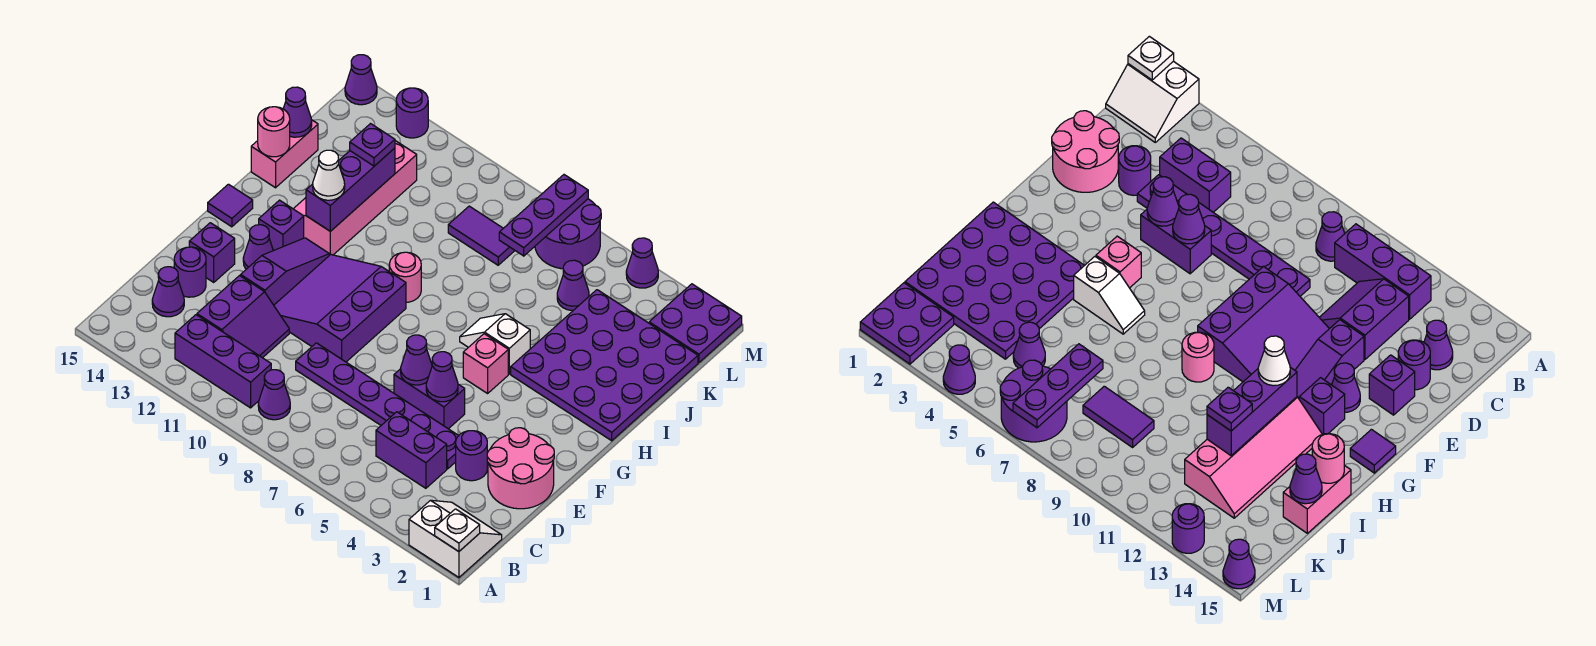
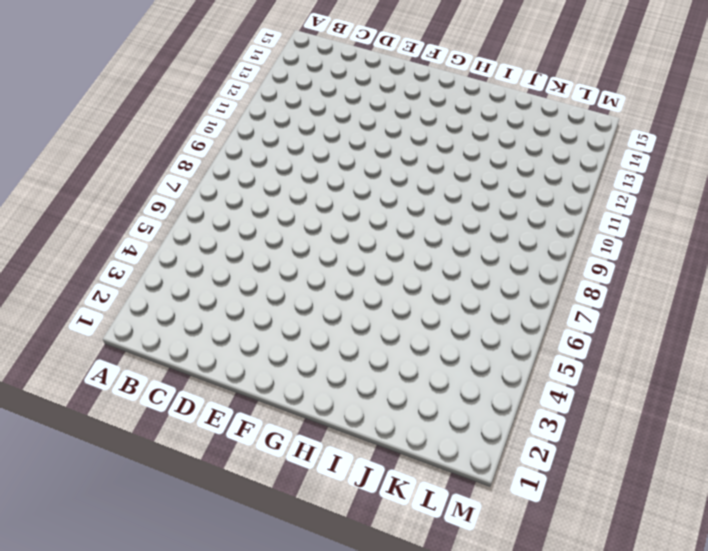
none -> white 2x2 slope [409,500,502,577]
none -> purple 1x1 cone [258,370,290,420]
none -> purple 1x3 brick [175,315,271,408]
none -> purple 1x2 brick [376,412,447,488]

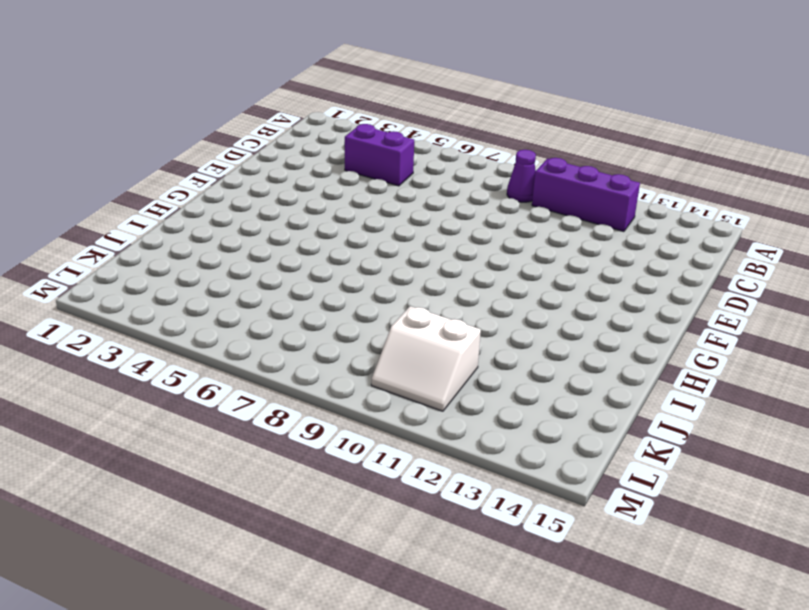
white 2x2 slope [371,306,481,411] -> white 2x2 slope moved to [409,500,502,577]
none -> purple 2x2 slope [197,276,289,358]
none -> purple 1x1 cone [152,267,184,317]
none -> pink 2x2 round brick [487,428,554,509]
none -> purple 1x1 round brick [456,431,487,481]

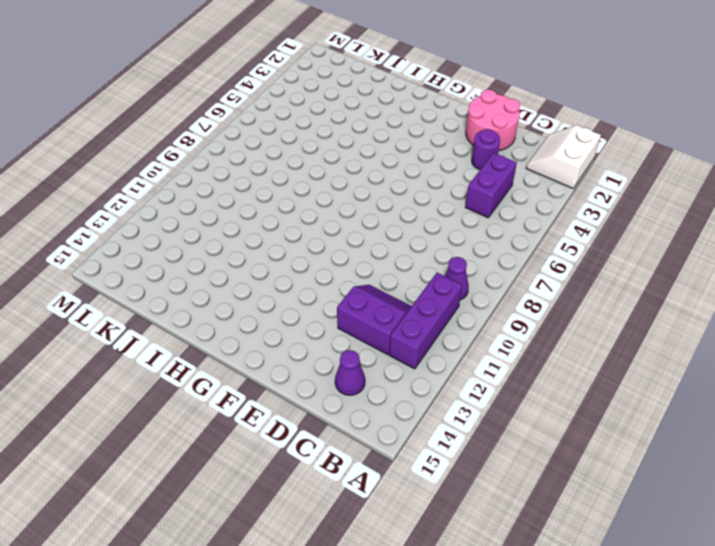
none -> purple 1x6 plate [296,343,458,469]
none -> purple 1x1 round brick [174,247,206,297]
none -> purple 1x2 brick [394,369,465,429]
none -> purple 3x3 slope [274,255,406,362]

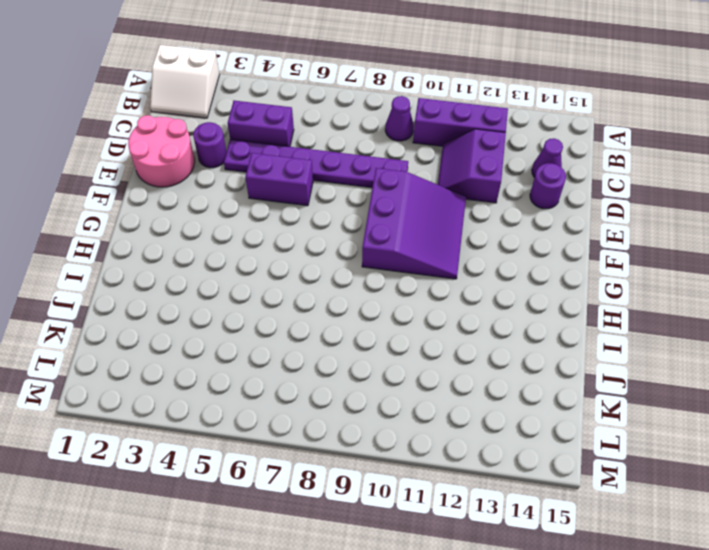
none -> purple 1x3 slope [241,238,329,305]
none -> purple 1x1 brick [189,223,235,282]
none -> purple 1x1 cone [243,225,273,269]
none -> pink 1x1 brick [463,334,508,393]

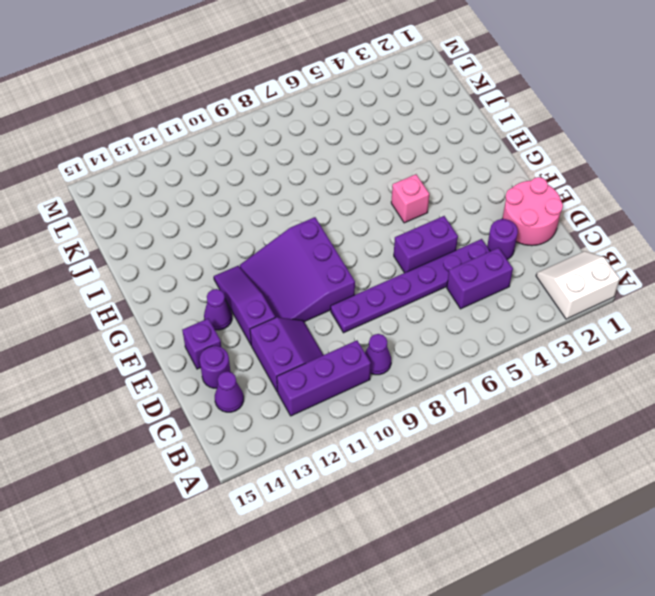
none -> purple 1x1 brick [259,200,304,251]
none -> purple 1x1 tile [208,184,253,227]
none -> purple 4x4 plate [511,290,698,441]
none -> white 1x2 slope [460,314,530,374]

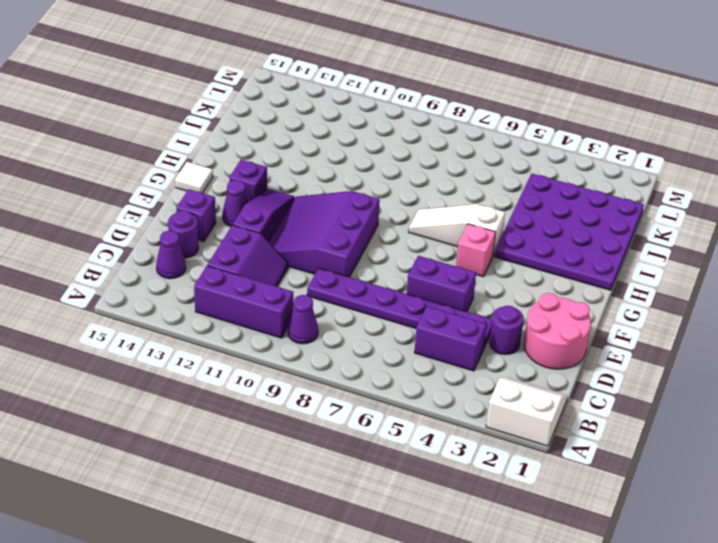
white 1x1 tile [175,162,213,193] -> purple 1x1 tile [208,184,253,227]
white 1x3 slope [409,204,505,256] -> white 1x2 slope [460,314,530,374]
none -> pink 1x1 round brick [389,252,421,302]
none -> pink 2x4 slope [294,141,417,255]
none -> pink 1x2 brick [251,120,318,188]
none -> purple 1x1 cone [557,260,589,311]

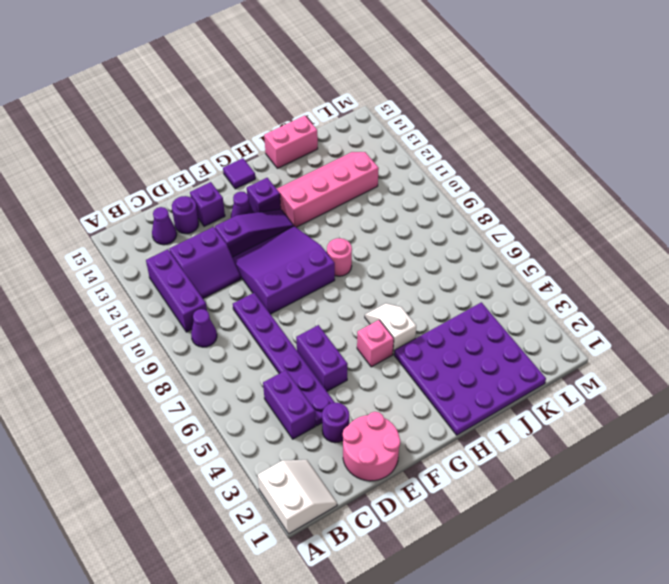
none -> purple 1x1 cone [557,260,589,311]
none -> purple 1x2 tile [448,206,515,265]
none -> purple 2x2 plate [649,284,742,362]
none -> purple 2x2 round brick [535,199,601,269]

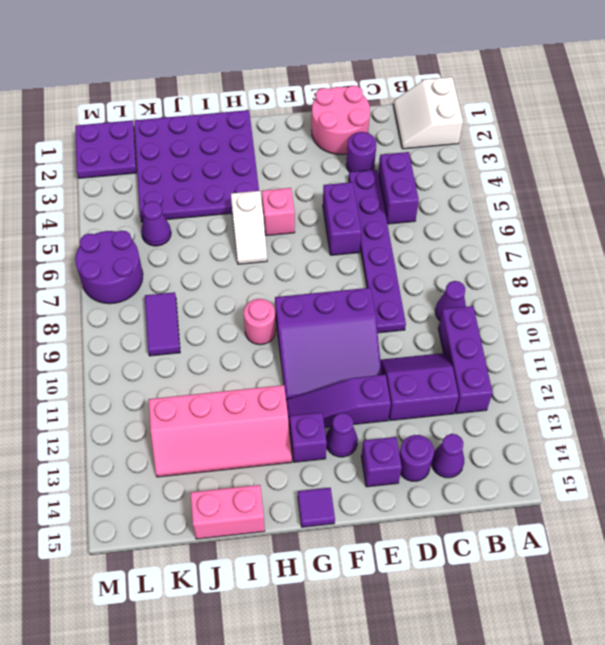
none -> purple 1x1 cone [626,238,658,288]
none -> purple 1x1 round brick [396,88,428,138]
none -> purple 1x1 cone [345,55,377,105]
none -> white 1x1 plate [435,509,480,551]

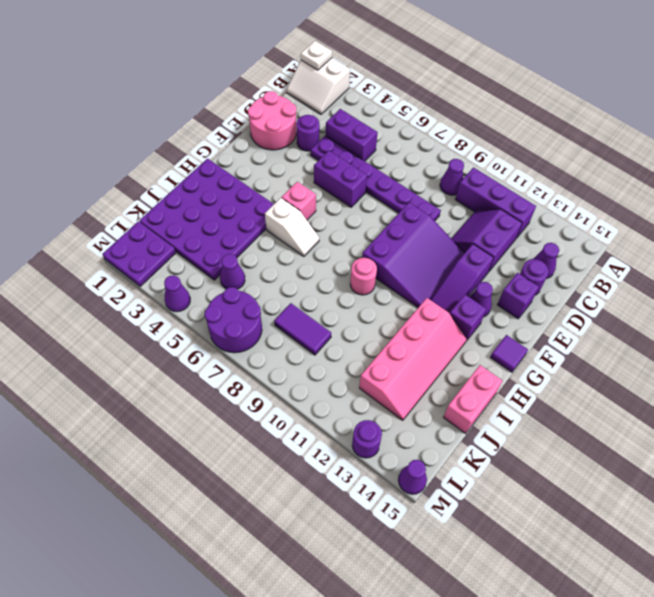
none -> purple 1x1 cone [426,352,458,402]
none -> purple 1x1 cone [401,335,432,385]
none -> purple 1x3 brick [306,148,395,231]
none -> pink 1x1 round brick [258,107,290,157]

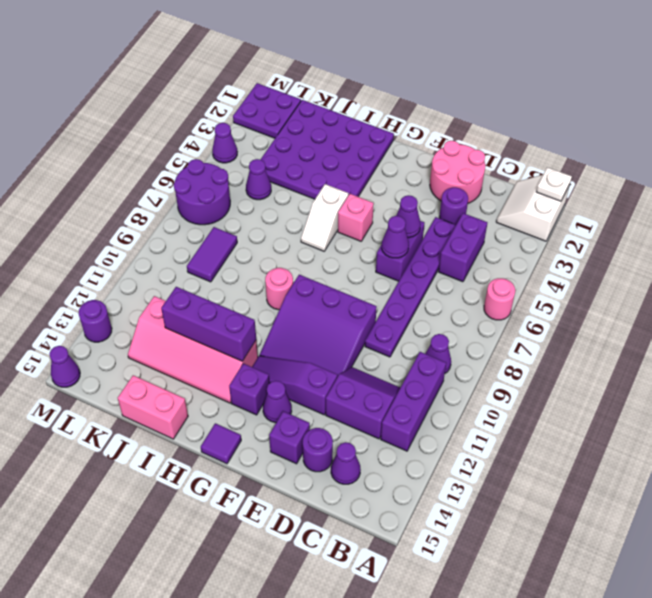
pink 1x1 round brick [484,278,515,320] -> pink 1x1 round brick moved to [258,107,290,157]
none -> purple 1x1 cone [283,87,312,137]
none -> purple 1x3 plate [499,175,588,256]
none -> white 1x1 cone [313,150,345,200]
none -> purple 1x1 plate [350,124,395,166]

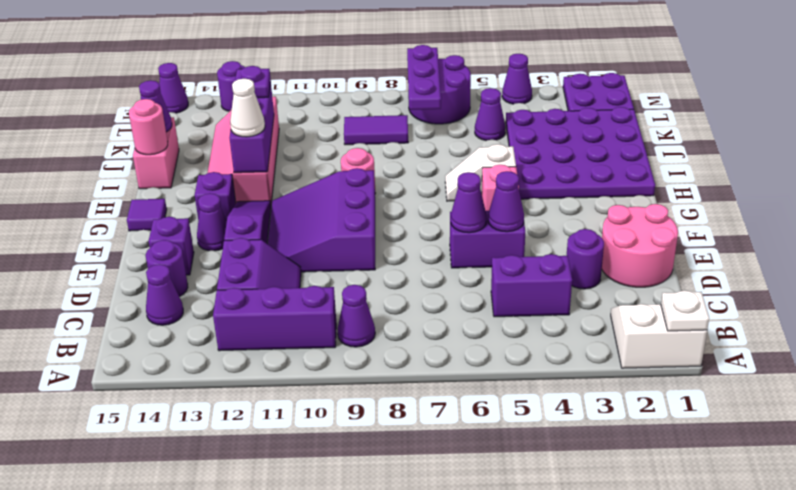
none -> purple 1x6 plate [296,343,458,469]

